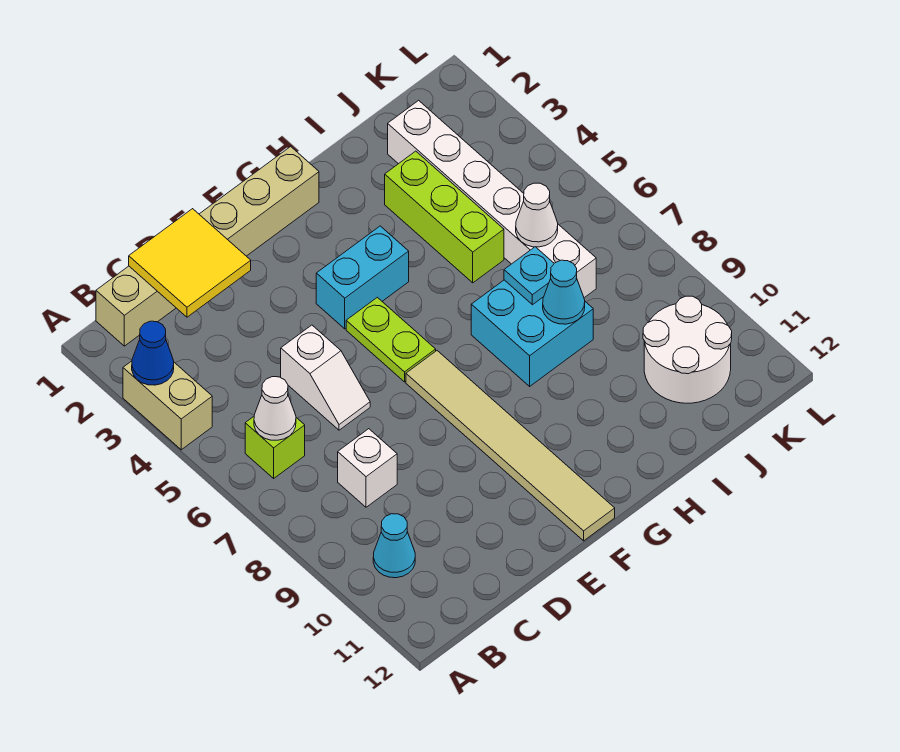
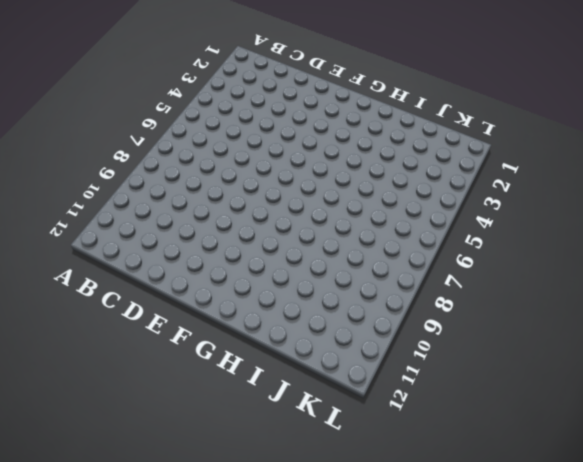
none -> tan 1x2 brick [123,361,212,450]
none -> tan 1x6 brick [96,147,319,346]
none -> lime 1x1 brick [245,417,305,478]

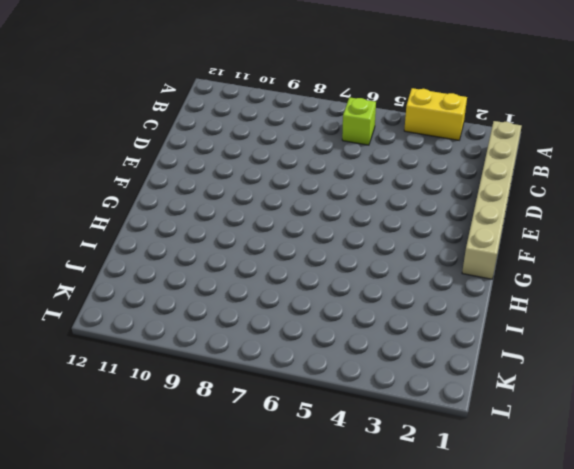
yellow 1x2 brick [404,88,467,140] -> tan 1x2 brick [123,361,212,450]
none -> cyan 1x1 cone [373,514,415,578]
none -> white 1x1 brick [338,429,397,507]
none -> white 1x2 slope [281,325,370,430]

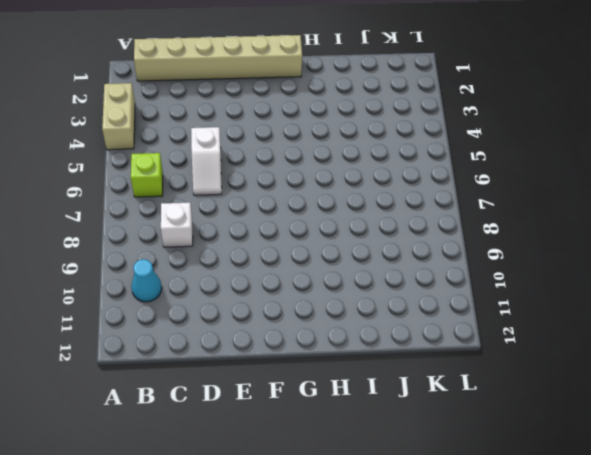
none -> cyan 1x2 brick [316,226,409,329]
none -> lime 1x2 plate [346,297,436,382]
none -> tan 1x6 tile [406,351,615,541]

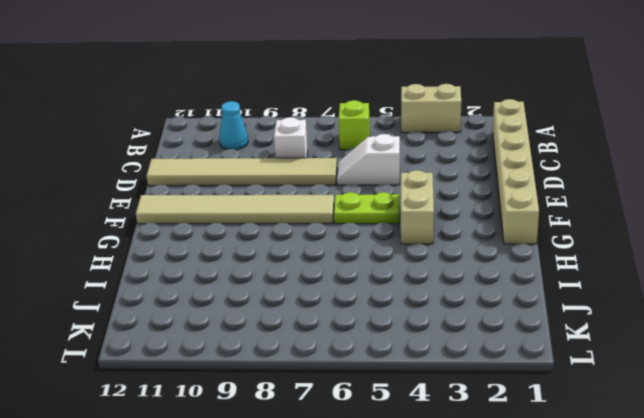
tan 1x6 tile [147,158,337,186] -> none
tan 1x2 brick [401,170,434,244] -> cyan 1x2 brick [316,226,409,329]
none -> cyan 2x2 brick [471,280,593,386]
none -> lime 1x3 brick [385,151,504,283]
none -> white 1x6 brick [388,100,596,298]

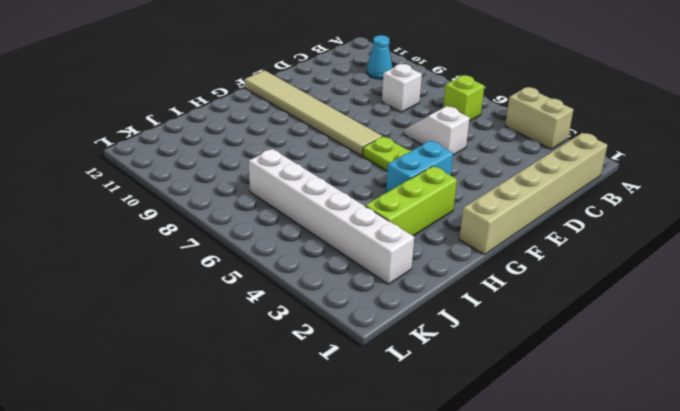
lime 1x3 brick [365,166,457,236] -> lime 1x3 brick turned to [385,151,504,283]
none -> cyan 2x2 brick [471,280,593,386]
none -> white 2x2 round brick [643,296,732,403]
none -> blue 1x1 cone [132,321,174,385]

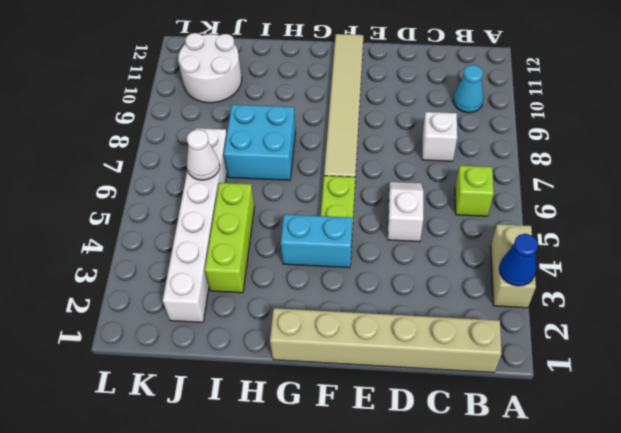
none -> white 1x1 cone [254,377,296,440]
none -> yellow 2x2 tile [129,209,251,317]
none -> cyan 1x1 plate [504,247,554,305]

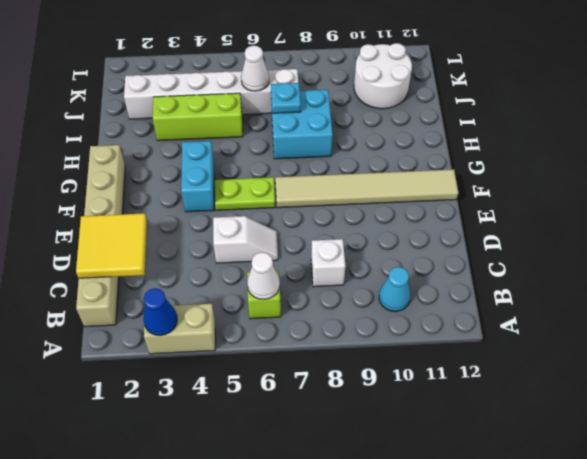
none -> cyan 1x1 cone [543,260,585,324]

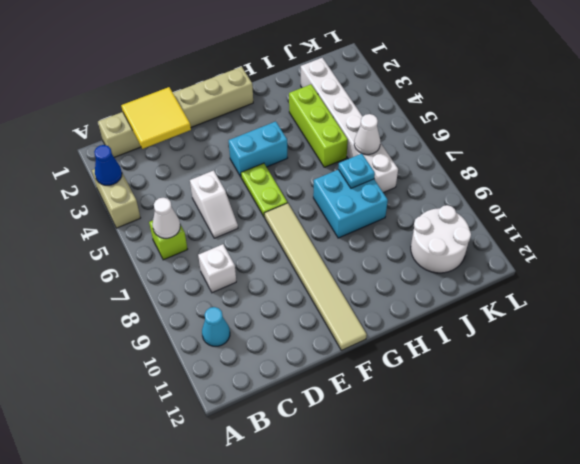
none -> cyan 1x1 cone [543,260,585,324]

